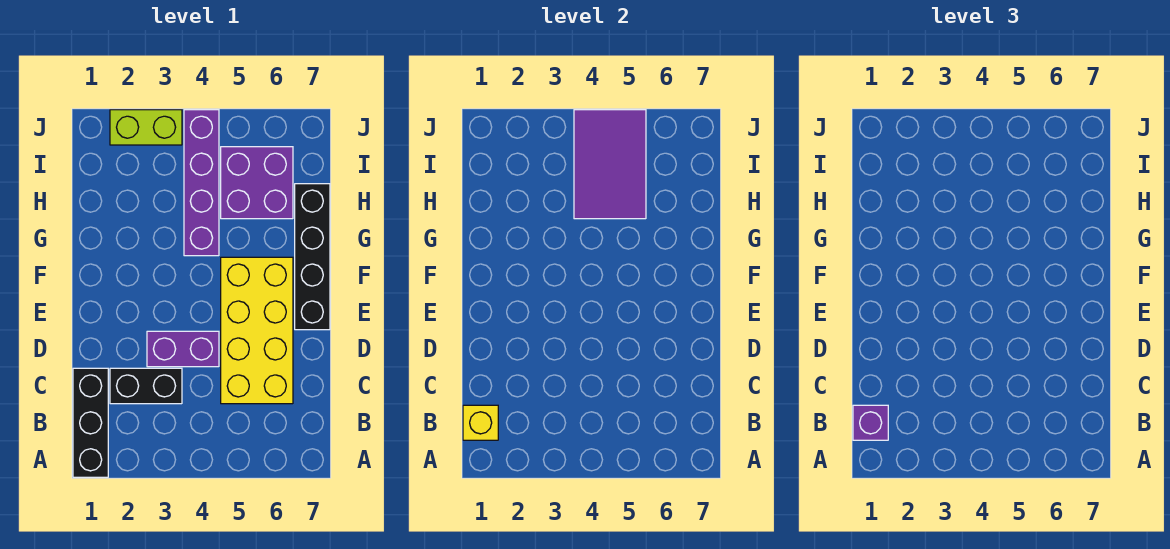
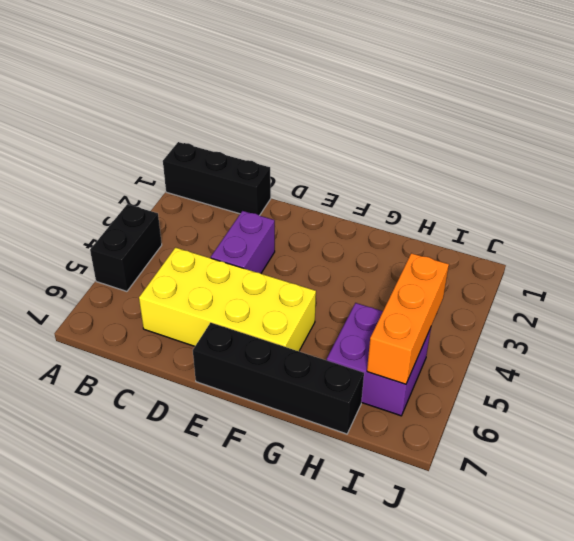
black 1x2 brick [90,204,162,291] -> black 1x2 brick moved to [110,368,182,404]
orange 1x3 brick [367,253,449,384] -> purple 2x3 tile [574,110,646,219]
none -> purple 1x4 brick [184,110,219,256]
none -> lime 1x2 brick [110,110,182,145]

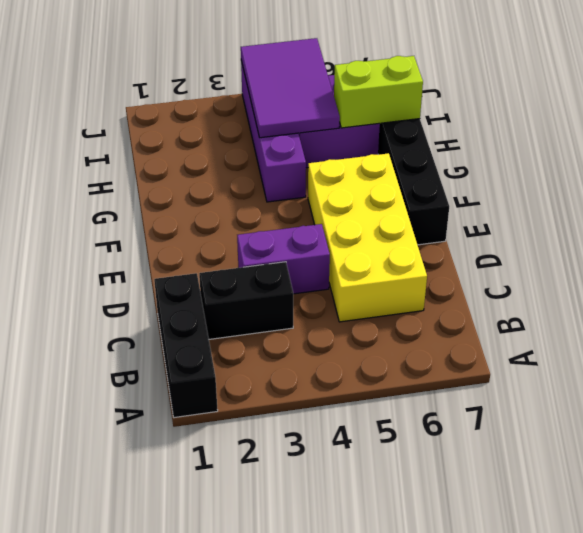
lime 1x2 brick [334,56,423,128] -> lime 1x2 brick moved to [110,110,182,145]
none -> yellow 1x1 brick [463,405,498,440]
none -> purple 1x1 brick [853,405,888,440]

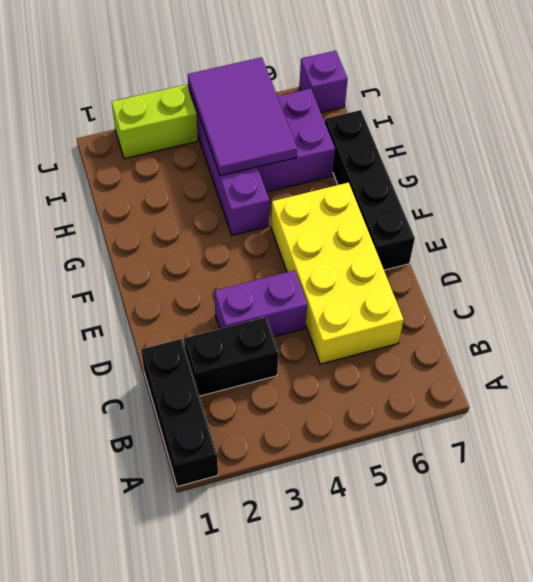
purple 1x1 brick [299,51,348,113] -> purple 1x1 brick moved to [853,405,888,440]
none -> yellow 1x1 brick [463,405,498,440]

